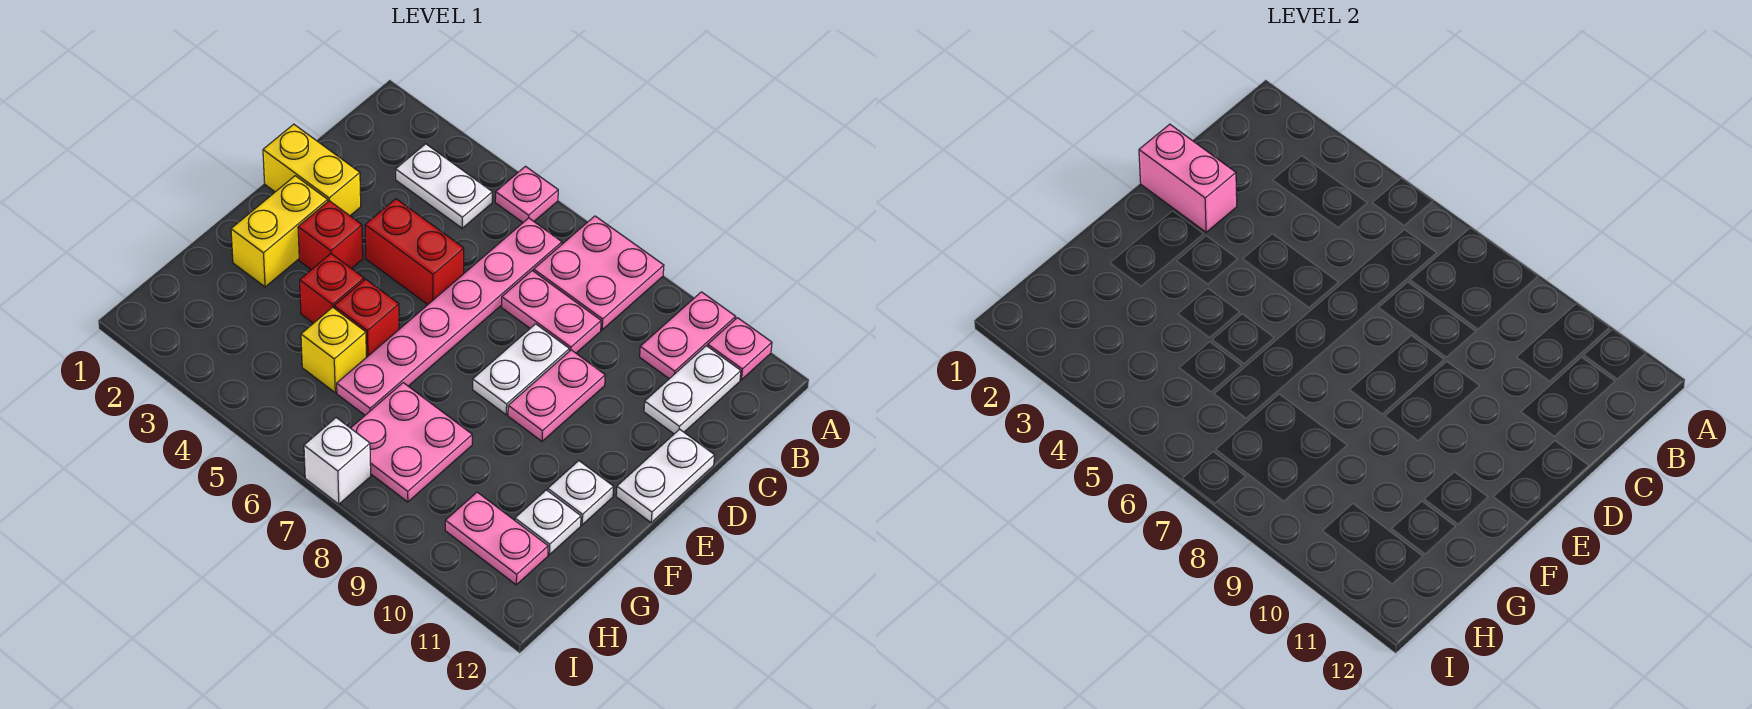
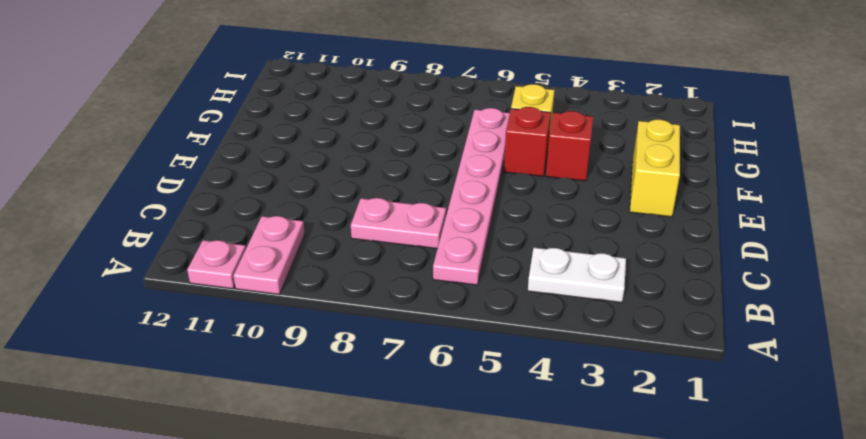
none -> pink 1x1 plate [495,166,558,222]
none -> pink 2x2 plate [534,216,664,330]
none -> white 1x2 plate [644,346,741,434]

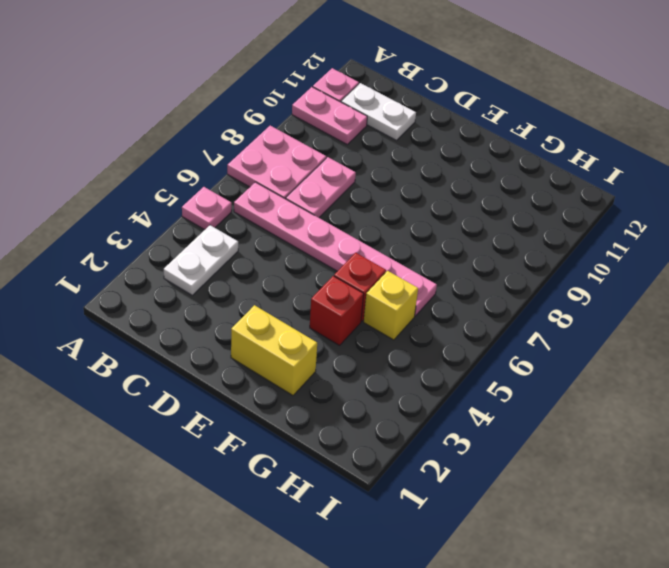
none -> yellow 1x2 brick [263,124,361,216]
none -> red 1x2 brick [365,199,464,305]
none -> white 1x2 plate [473,324,569,415]

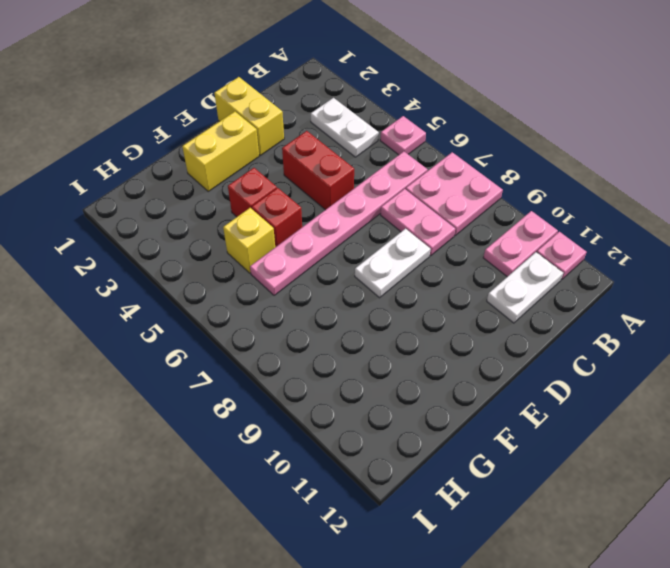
none -> pink 1x2 plate [508,350,605,441]
none -> white 1x2 plate [616,429,715,523]
none -> red 1x1 brick [298,201,363,270]

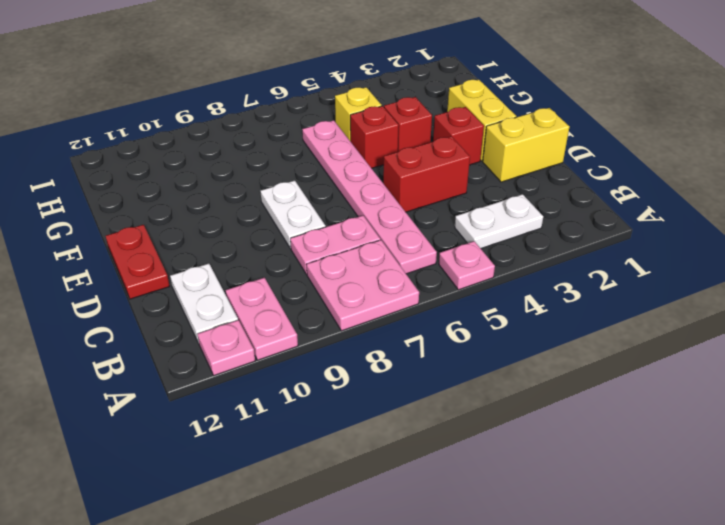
red 1x2 plate [106,225,170,299] -> white 1x2 plate [616,429,715,523]
none -> pink 1x2 plate [508,350,605,441]
none -> white 1x1 plate [548,461,614,525]
none -> pink 2x2 plate [351,383,472,502]

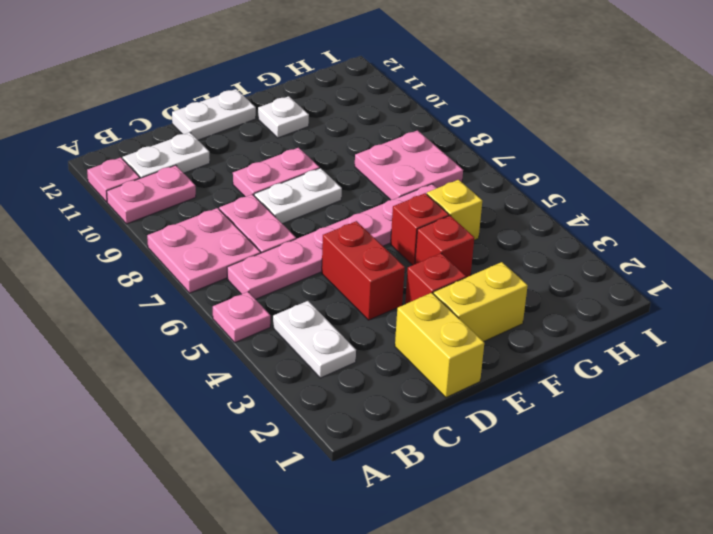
none -> white 1x1 plate [515,490,581,555]
none -> pink 1x2 plate [445,492,548,585]
none -> white 1x1 brick [304,418,371,504]

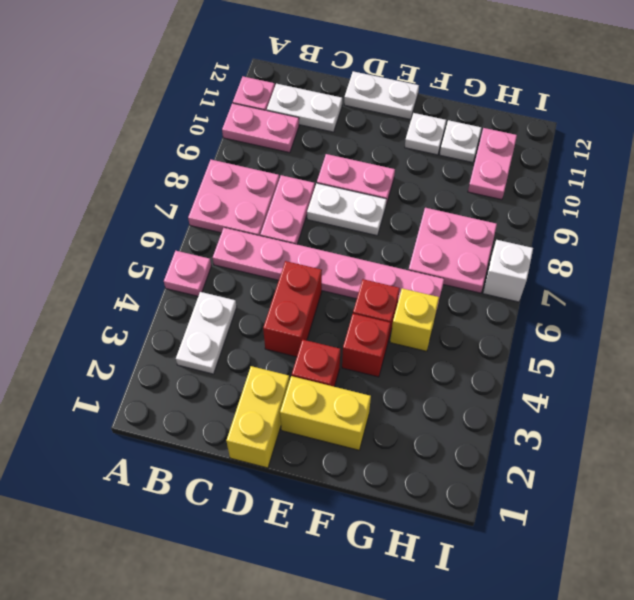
none -> pink 1x2 brick [1139,124,1237,232]

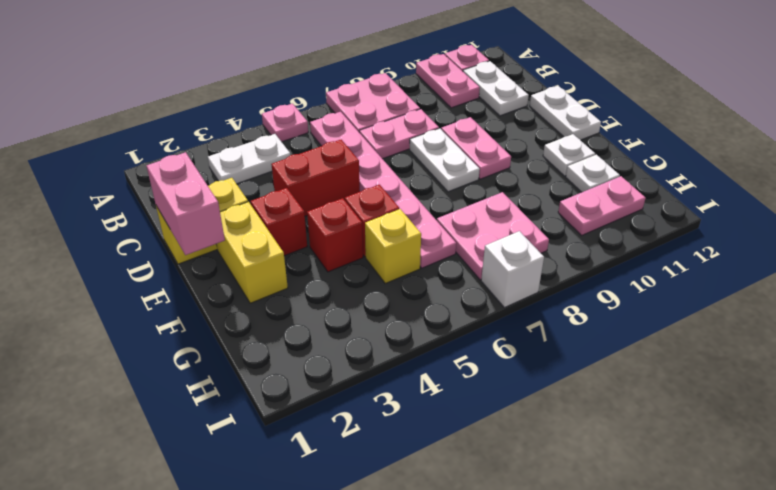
pink 1x2 brick [147,152,225,255] -> pink 1x2 brick turned to [1139,124,1237,232]

